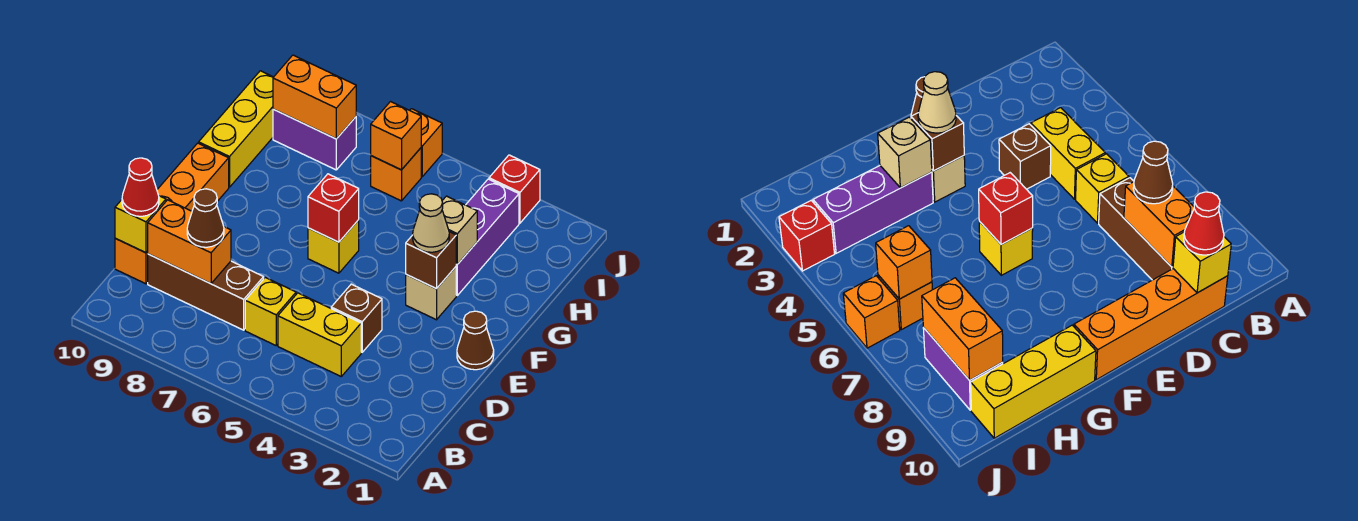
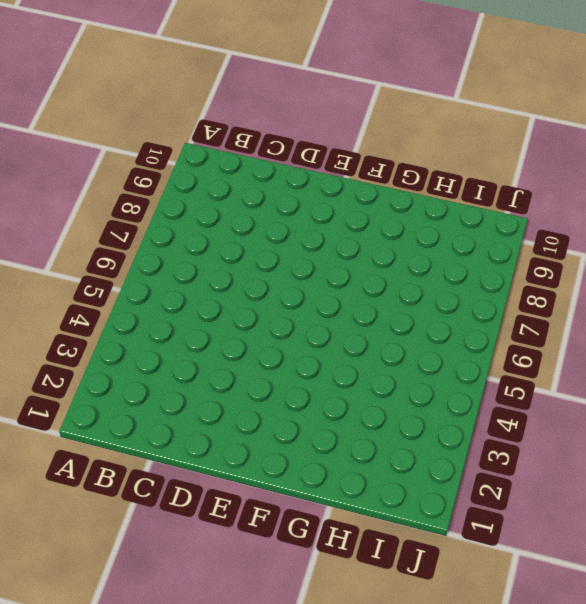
none -> yellow 1x2 brick [278,293,361,376]
none -> yellow 1x1 brick [245,277,296,345]
none -> brown 1x3 brick [148,254,264,330]

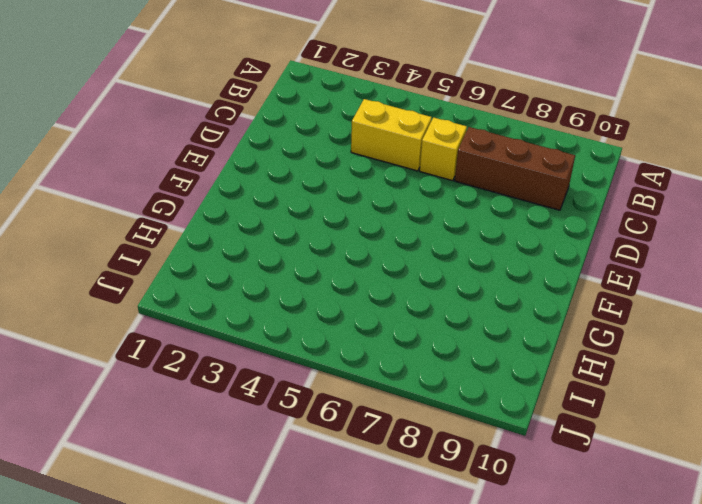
none -> orange 1x4 brick [115,143,229,284]
none -> brown 1x1 brick [331,284,382,352]
none -> brown 1x1 cone [457,311,494,370]

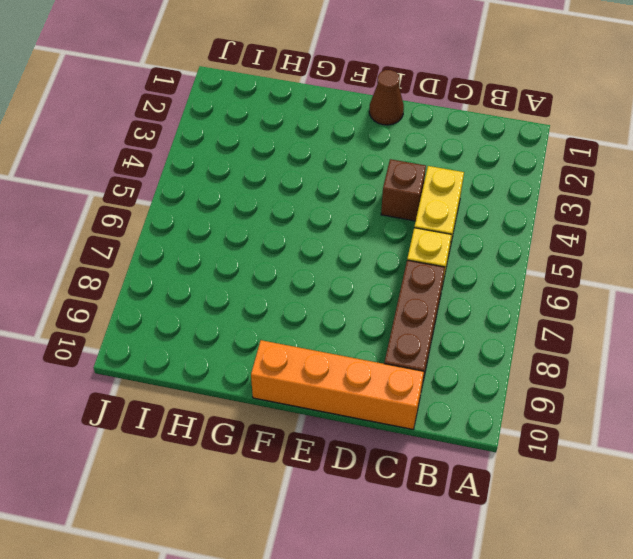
none -> tan 1x1 brick [406,267,456,320]
none -> yellow 1x1 brick [308,220,359,273]
none -> purple 1x3 brick [456,179,519,295]

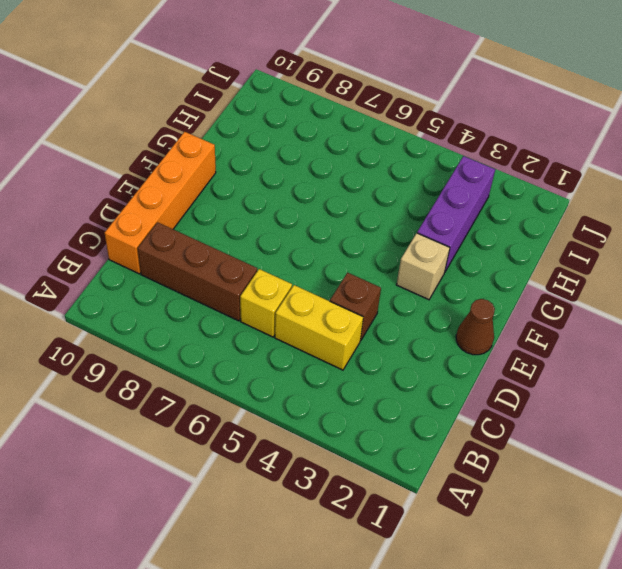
none -> yellow 1x1 brick [308,220,359,273]
none -> yellow 1x3 brick [199,71,273,187]
none -> orange 1x1 brick [371,148,421,201]

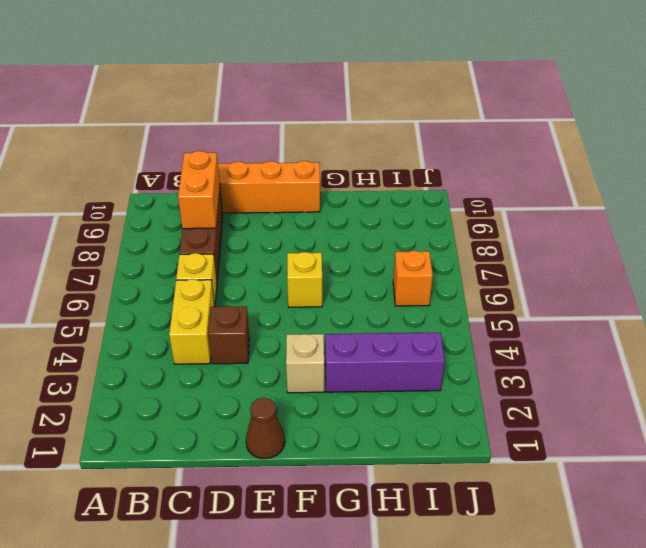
none -> yellow 1x3 brick [199,71,273,187]
none -> purple 1x2 brick [273,109,356,170]
none -> red 1x1 brick [489,155,540,223]

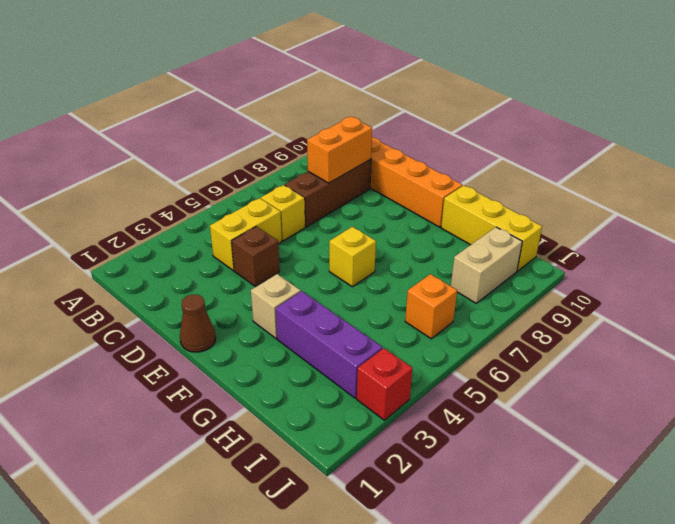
tan 1x2 brick [451,227,522,303] -> purple 1x2 brick [273,109,356,170]
none -> orange 1x1 brick [410,109,442,177]
none -> yellow 1x1 brick [115,196,166,253]
none -> brown 1x1 brick [406,232,456,289]

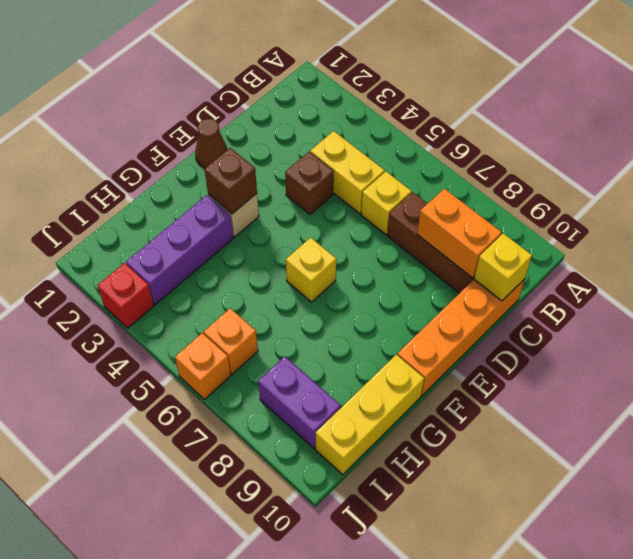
none -> red 1x1 brick [308,174,359,242]
none -> tan 1x1 brick [442,196,477,264]
none -> orange 1x1 brick [371,102,421,170]

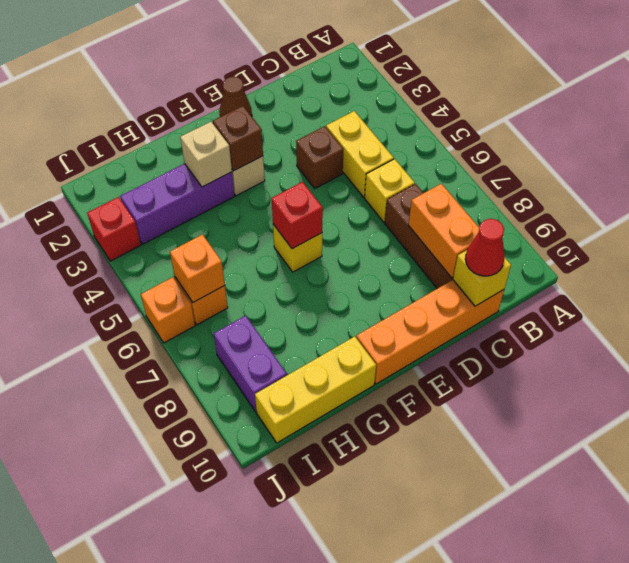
none -> orange 1x2 brick [273,55,356,139]
none -> brown 1x1 cone [187,189,224,247]
none -> tan 1x1 cone [413,194,449,252]

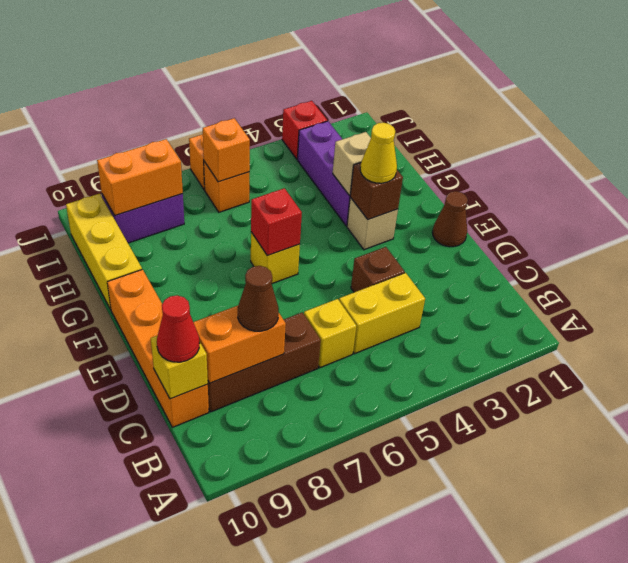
yellow 1x1 cone [360,123,397,183] -> tan 1x1 cone [413,194,449,252]

